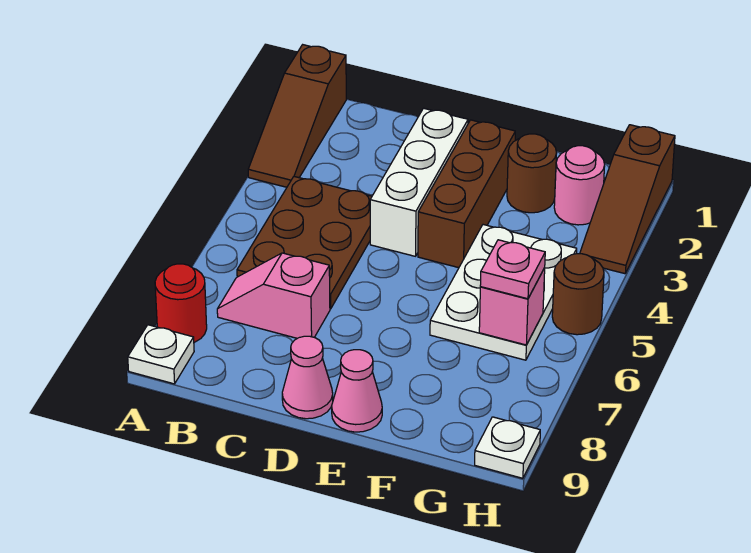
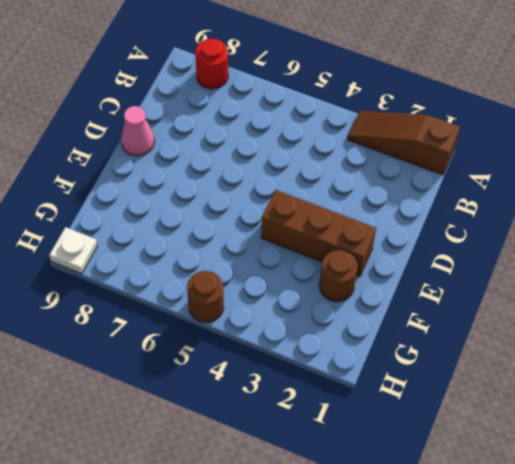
none -> white 1x1 plate [128,325,194,384]
none -> brown 2x3 plate [237,177,372,309]
none -> pink 1x2 slope [217,253,330,338]

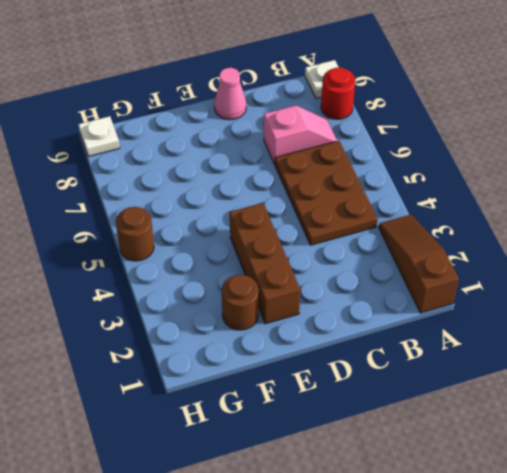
none -> white 1x3 brick [370,108,468,256]
none -> pink 1x1 cone [332,350,382,432]
none -> white 2x3 plate [430,225,577,360]

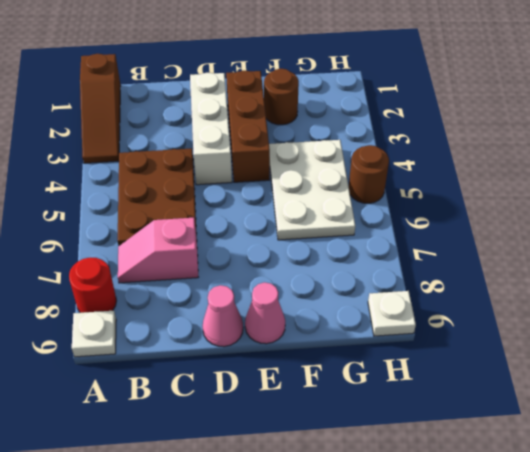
none -> pink 1x1 round brick [554,146,605,225]
none -> brown 1x3 slope [580,125,675,274]
none -> pink 1x1 brick [479,268,545,345]

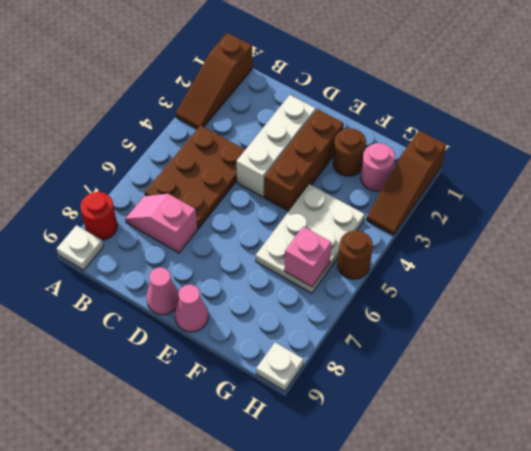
none -> pink 1x1 plate [480,240,545,299]

